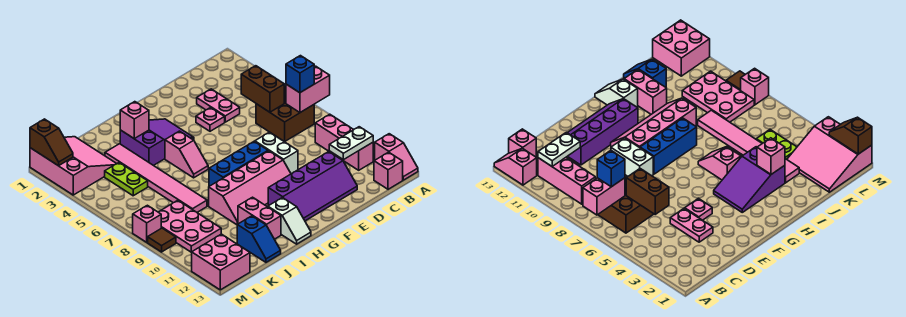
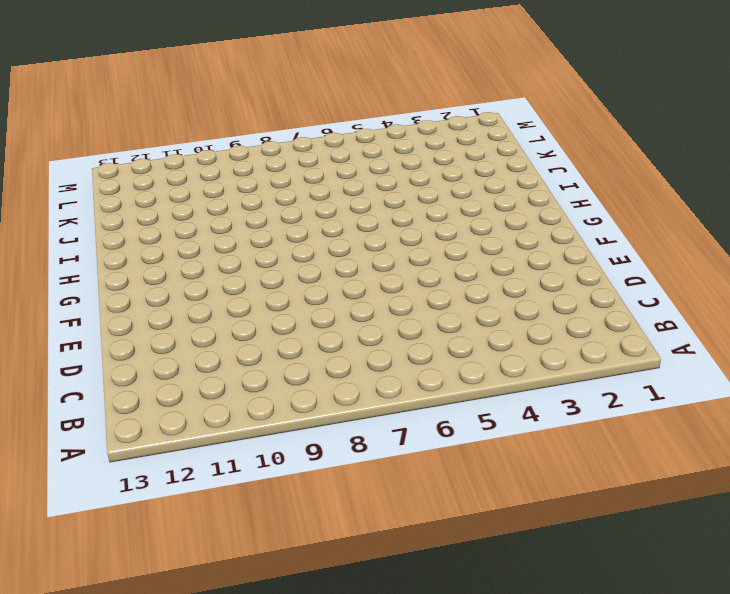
none -> pink 1x2 slope [375,134,418,180]
none -> brown 2x2 brick [256,86,314,142]
none -> pink 1x3 brick [315,114,373,170]

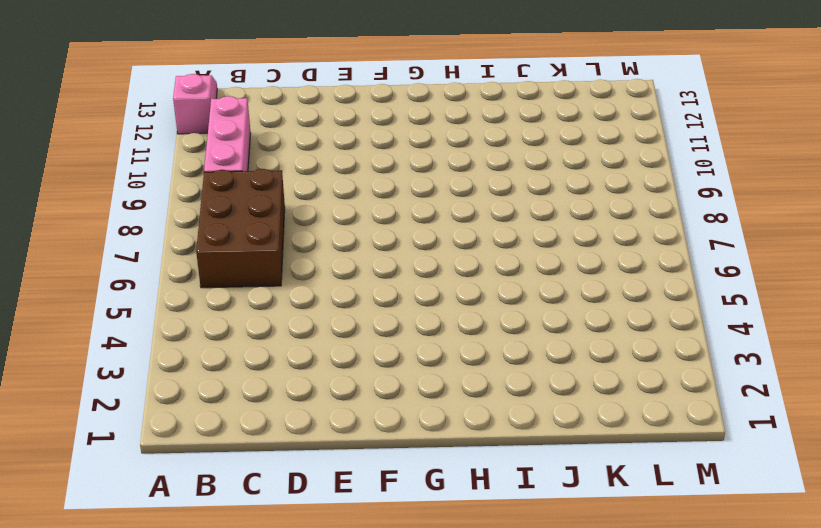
brown 2x3 brick [196,169,285,288] -> brown 2x2 brick [256,86,314,142]
none -> pink 1x1 brick [374,152,403,189]
none -> pink 1x2 plate [197,89,240,122]
none -> purple 2x4 slope [268,152,357,221]

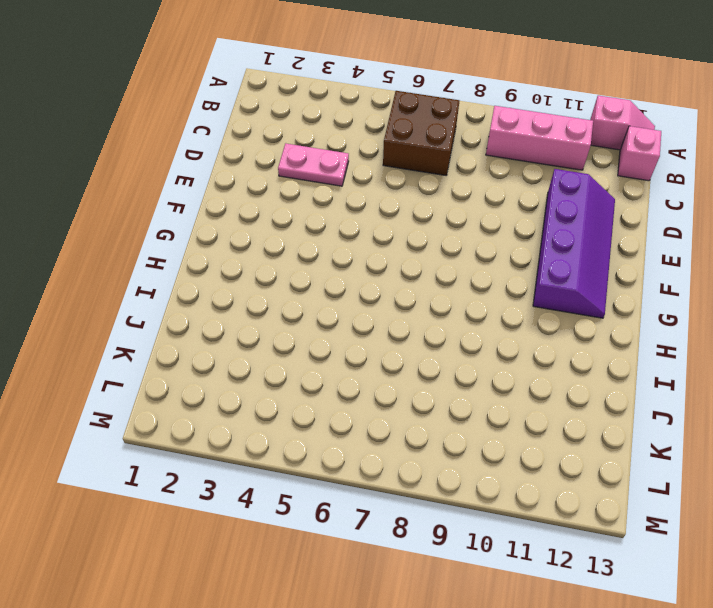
none -> pink 1x1 plate [196,108,225,131]
none -> white 1x2 brick [255,132,298,174]
none -> blue 1x3 brick [209,142,268,186]

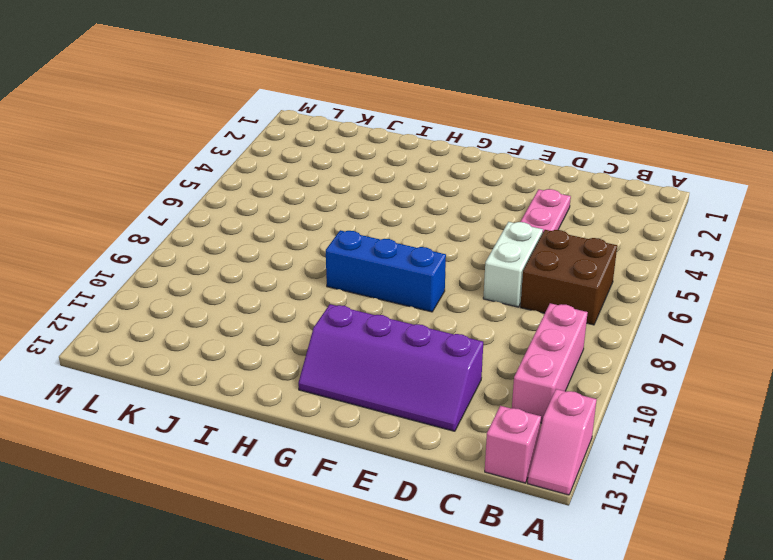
white 1x2 brick [483,222,543,307] -> white 1x2 brick moved to [255,132,298,174]
none -> pink 1x1 plate [196,108,225,131]
none -> pink 2x4 slope [209,151,291,225]
none -> purple 2x3 slope [120,119,194,166]

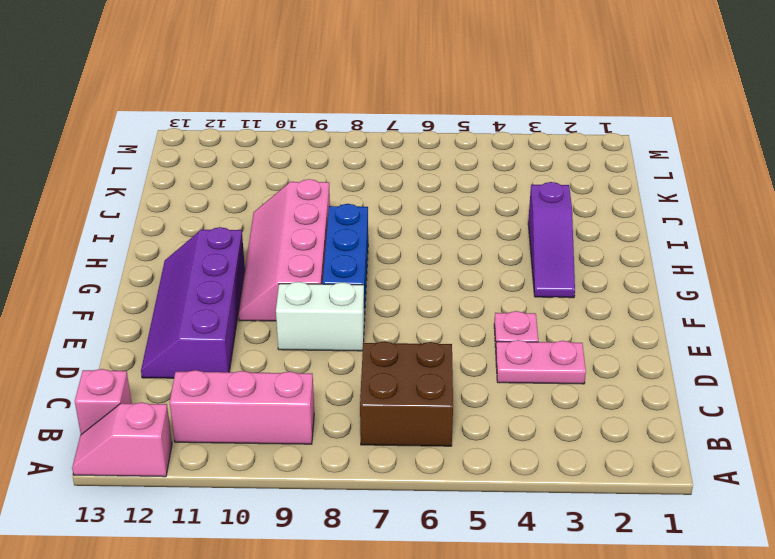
purple 1x3 slope [528,182,575,298] -> purple 2x3 slope [120,119,194,166]
none -> pink 1x2 slope [165,131,208,178]
none -> white 1x2 slope [268,198,311,244]
none -> pink 1x2 brick [238,197,281,239]

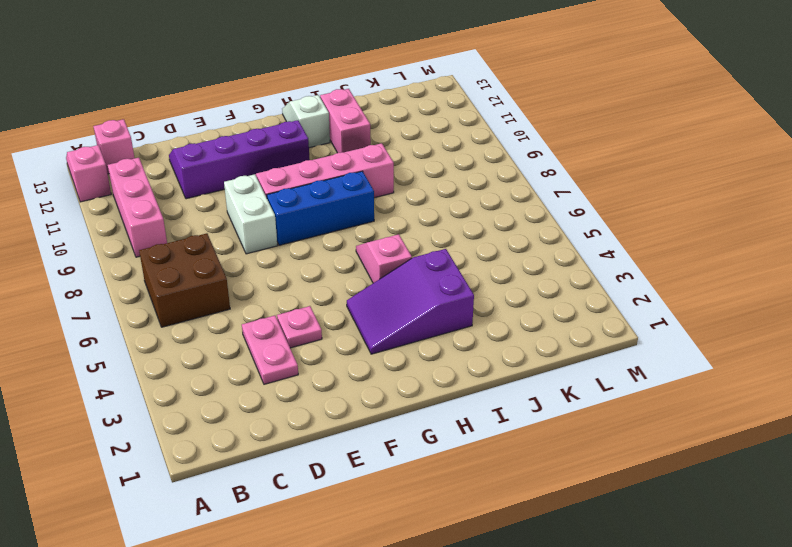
none -> pink 1x6 tile [105,144,207,212]
none -> blue 1x2 slope [237,216,281,262]
none -> pink 3x3 slope [30,137,117,195]

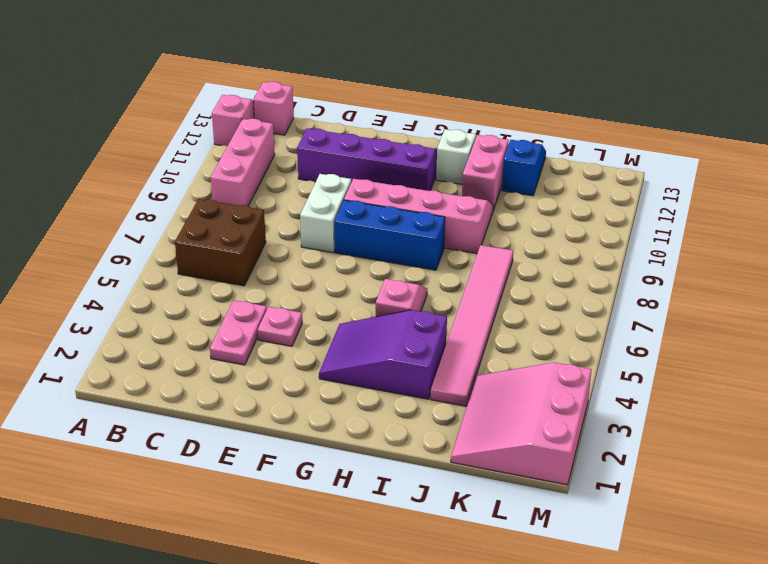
none -> lime 1x2 plate [105,163,148,196]
none -> pink 2x3 plate [159,200,221,252]
none -> pink 2x2 brick [191,234,250,290]

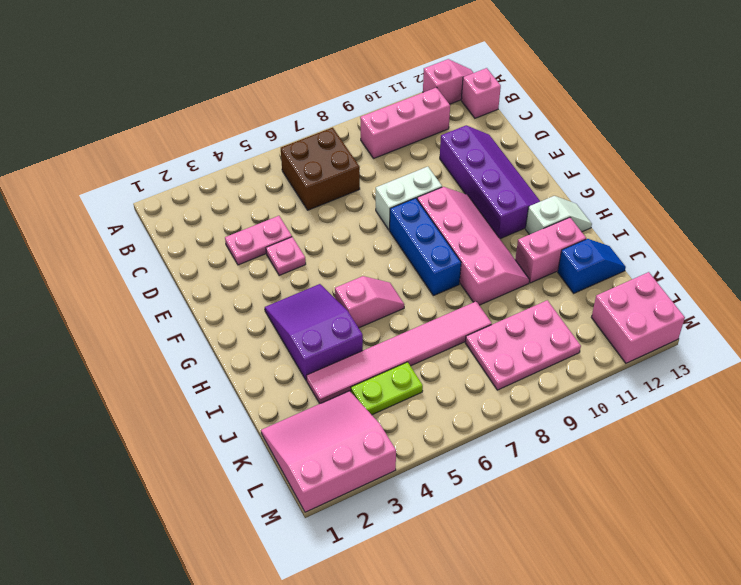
none -> pink 1x1 brick [133,205,161,242]
none -> brown 1x1 tile [148,228,176,252]
none -> pink 1x2 brick [286,66,330,112]

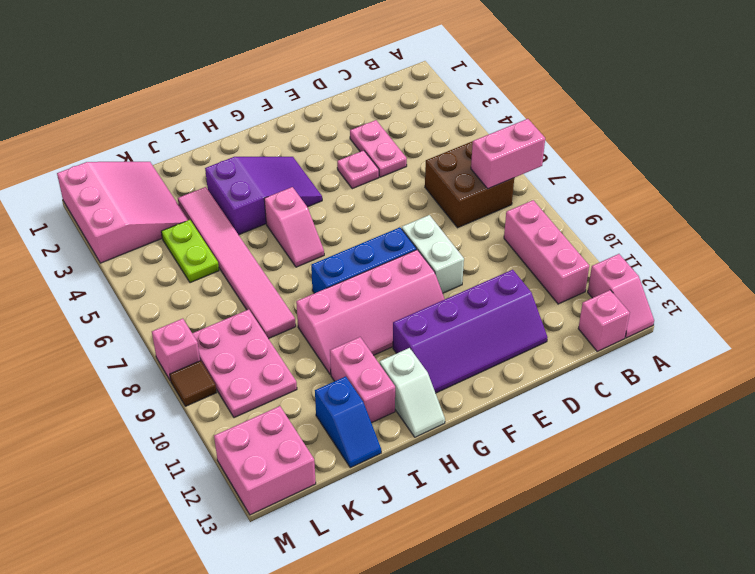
none -> white 1x2 plate [329,127,373,160]
none -> brown 1x2 brick [241,66,284,112]
none -> pink 1x1 brick [120,102,149,138]

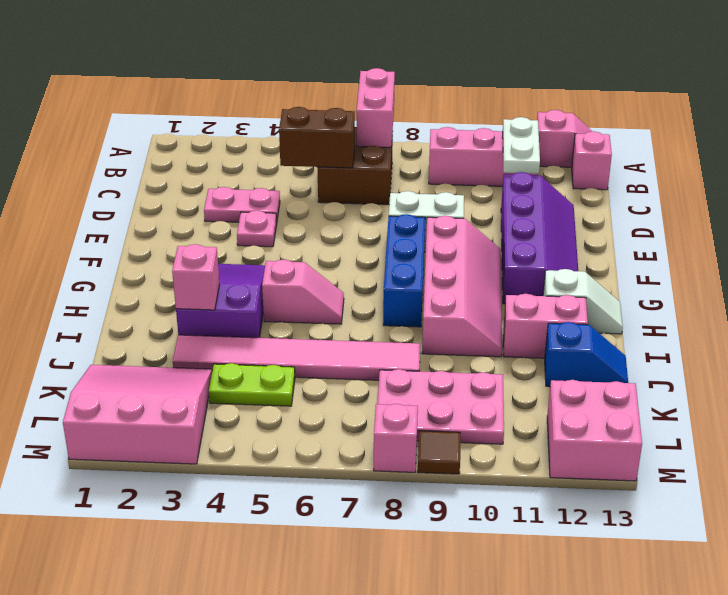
none -> brown 1x2 slope [30,119,73,166]
none -> blue 1x1 brick [286,56,314,93]

